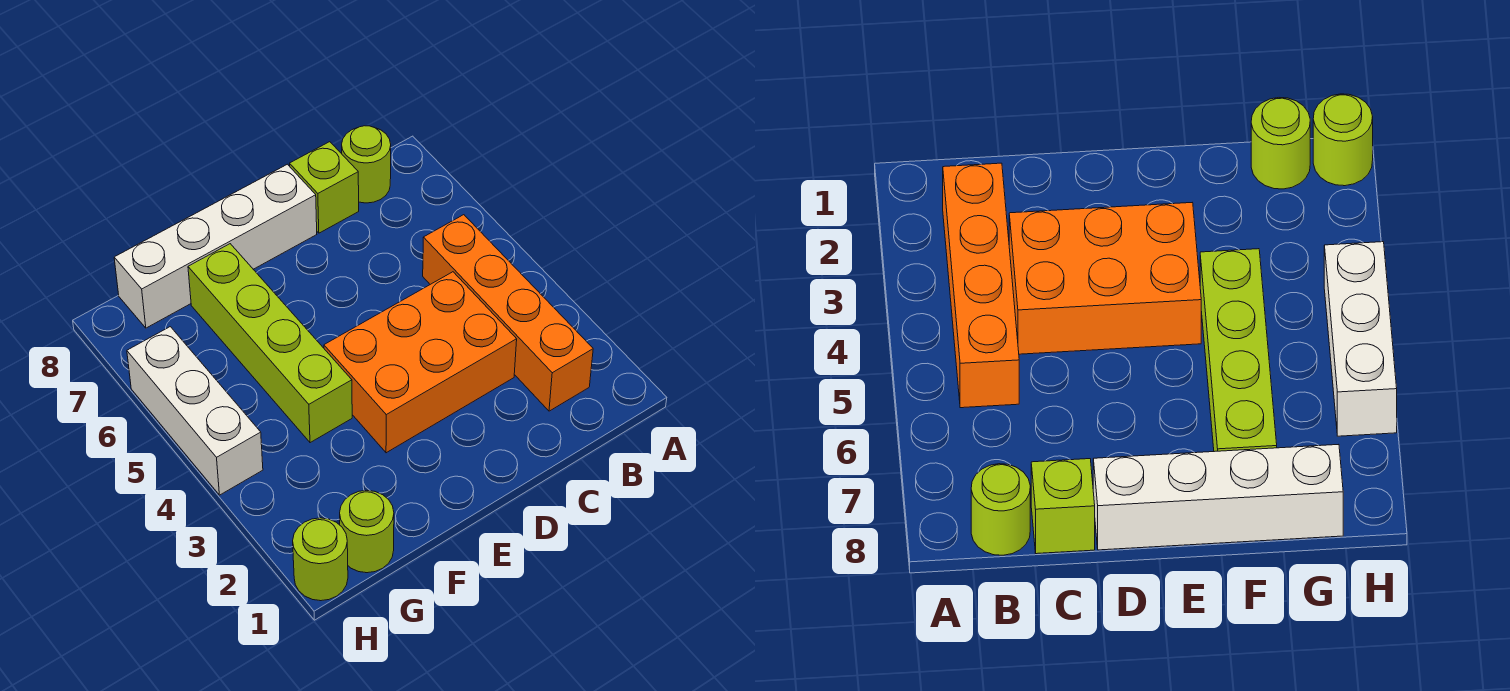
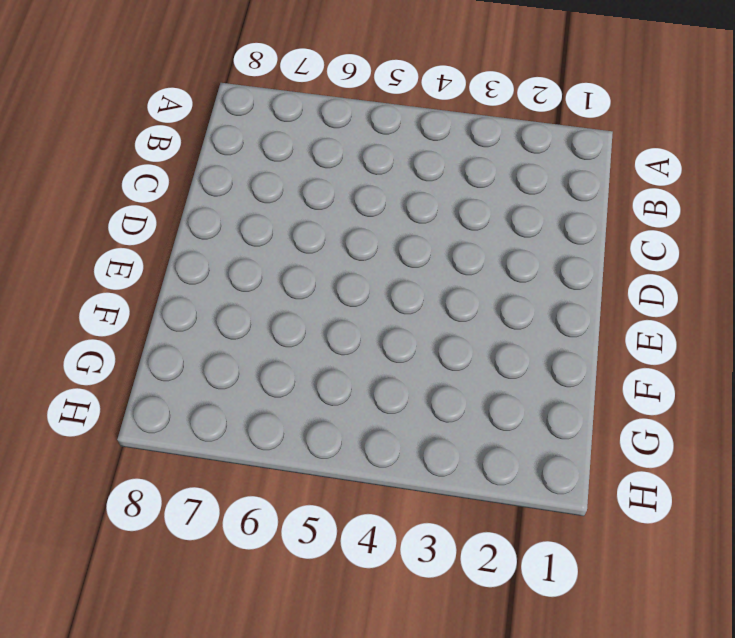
none -> orange 1x4 brick [423,215,593,411]
none -> lime 1x1 round brick [342,126,391,203]

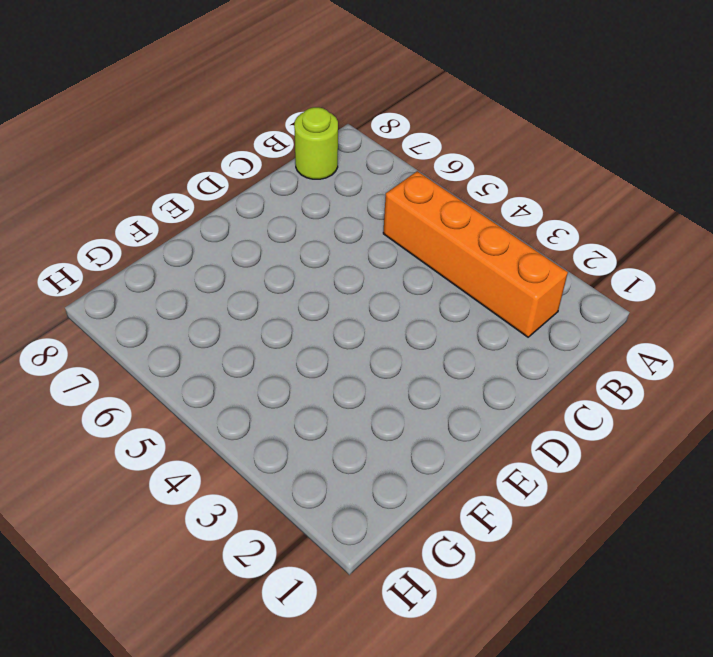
none -> orange 2x3 brick [324,272,517,453]
none -> lime 1x1 brick [290,142,359,233]

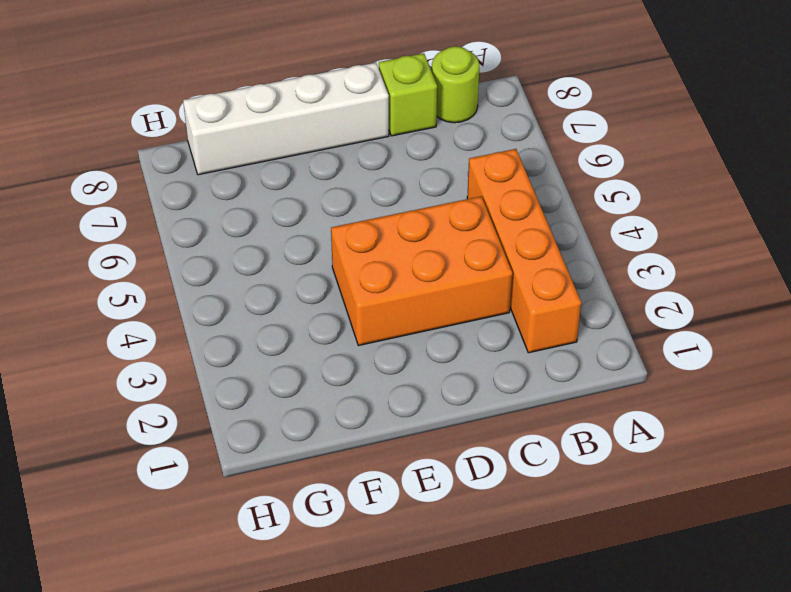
none -> lime 1x4 brick [188,244,352,443]
none -> lime 1x1 round brick [340,491,394,573]

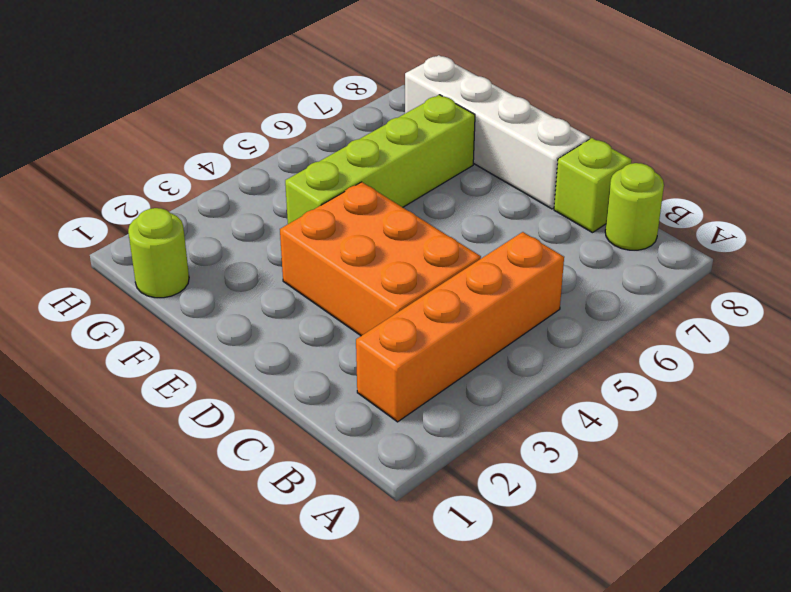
none -> lime 1x1 round brick [293,518,348,601]
none -> white 1x3 brick [127,327,263,495]

